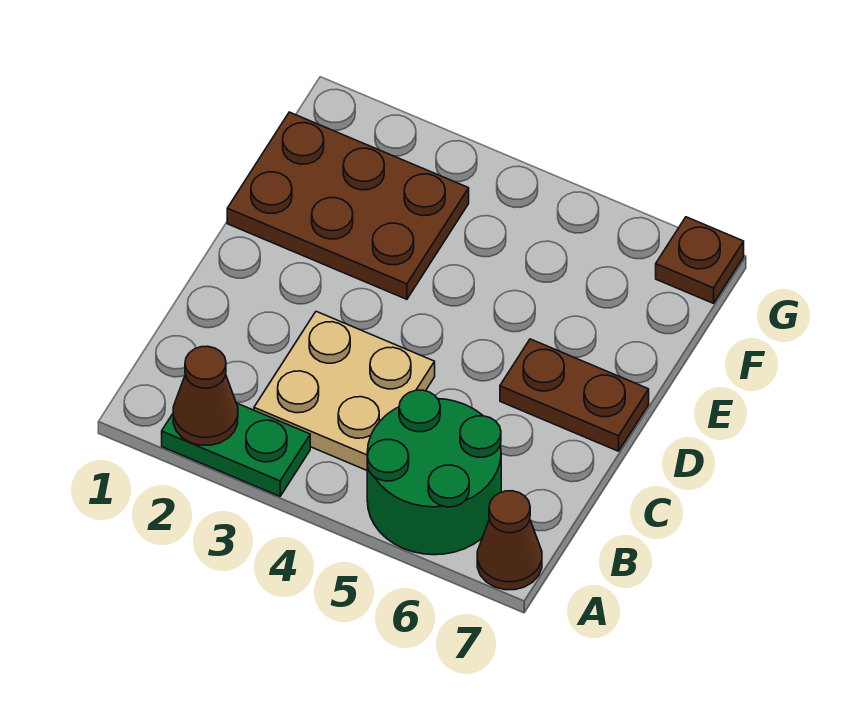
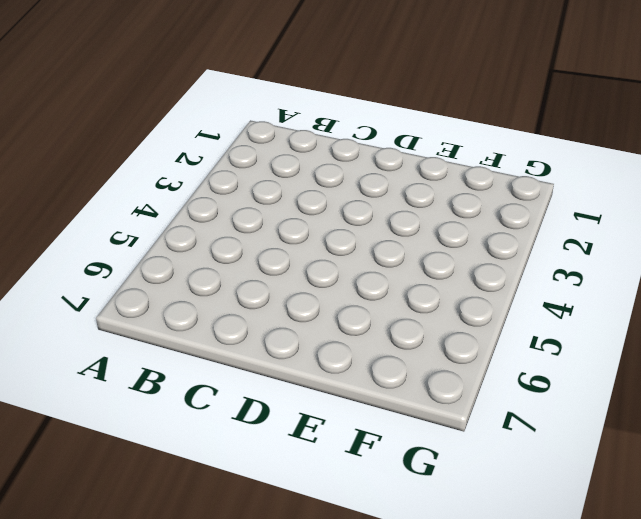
none -> green 1x2 plate [162,403,310,496]
none -> green 2x2 round brick [367,390,501,555]

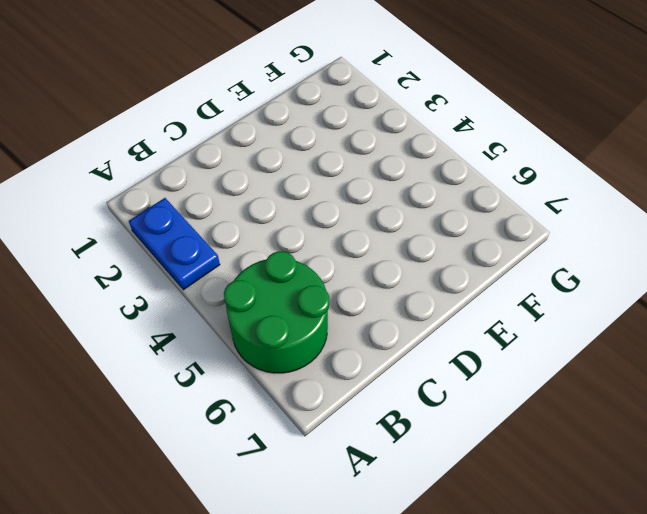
blue 1x2 plate [129,198,220,290] -> green 1x2 plate [162,403,310,496]
none -> brown 1x1 cone [477,491,542,590]
none -> tan 2x2 plate [254,311,435,470]

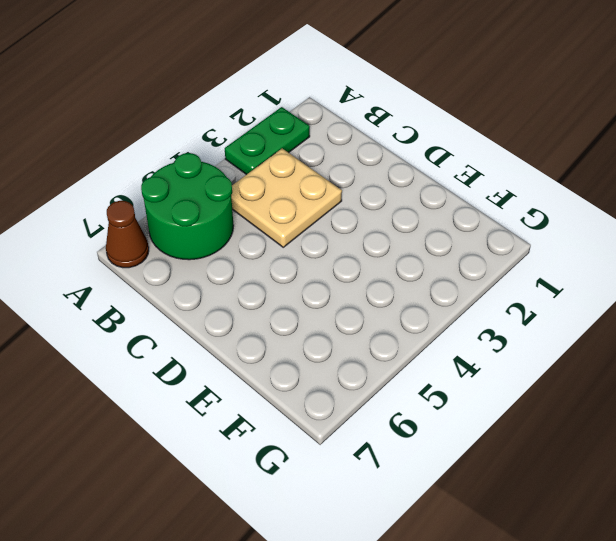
none -> brown 1x2 plate [500,339,649,451]
none -> brown 2x3 plate [227,112,469,299]

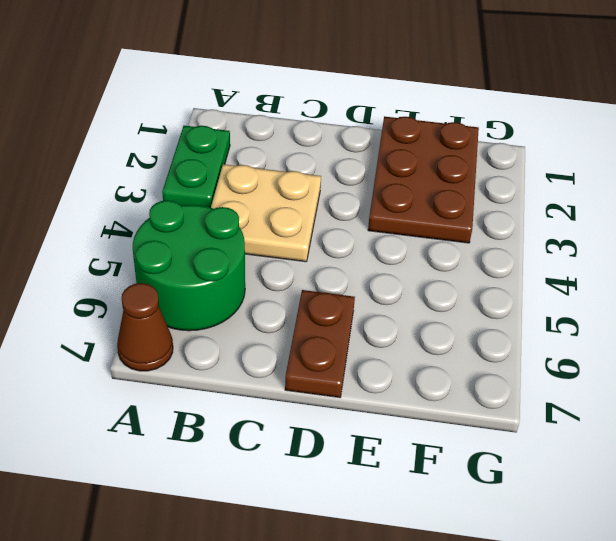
none -> brown 1x1 plate [656,217,744,303]
none -> brown 1x1 cone [173,346,238,445]

